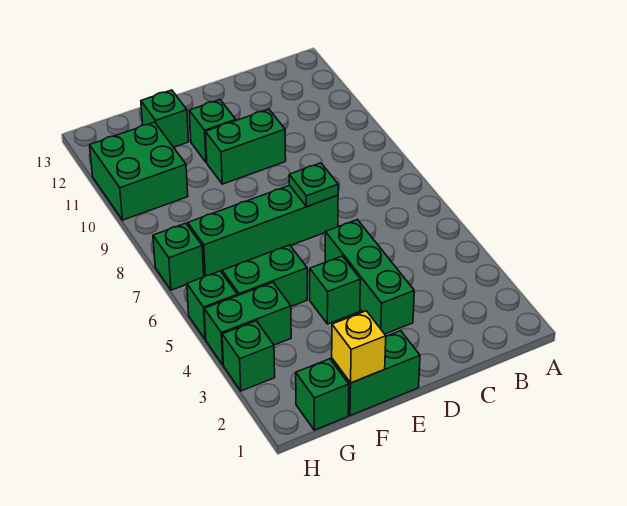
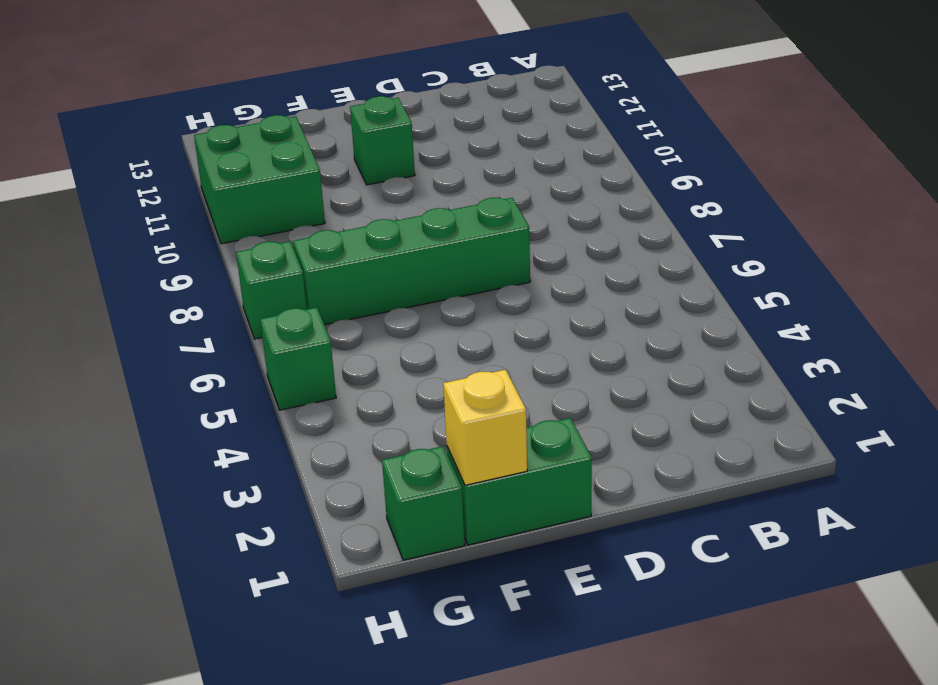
none -> green 1x3 brick [325,220,414,334]
none -> green 1x2 brick [205,109,286,184]
none -> green 1x1 brick [310,256,361,324]

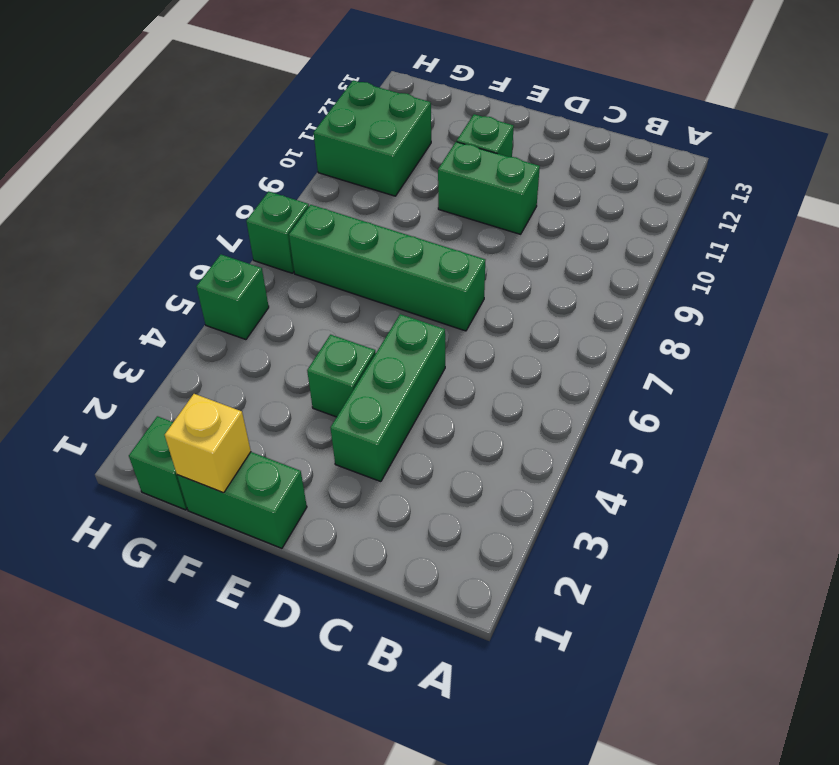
none -> green 1x2 brick [222,245,307,306]
none -> green 1x1 brick [141,90,189,147]
none -> green 1x2 brick [204,282,291,365]

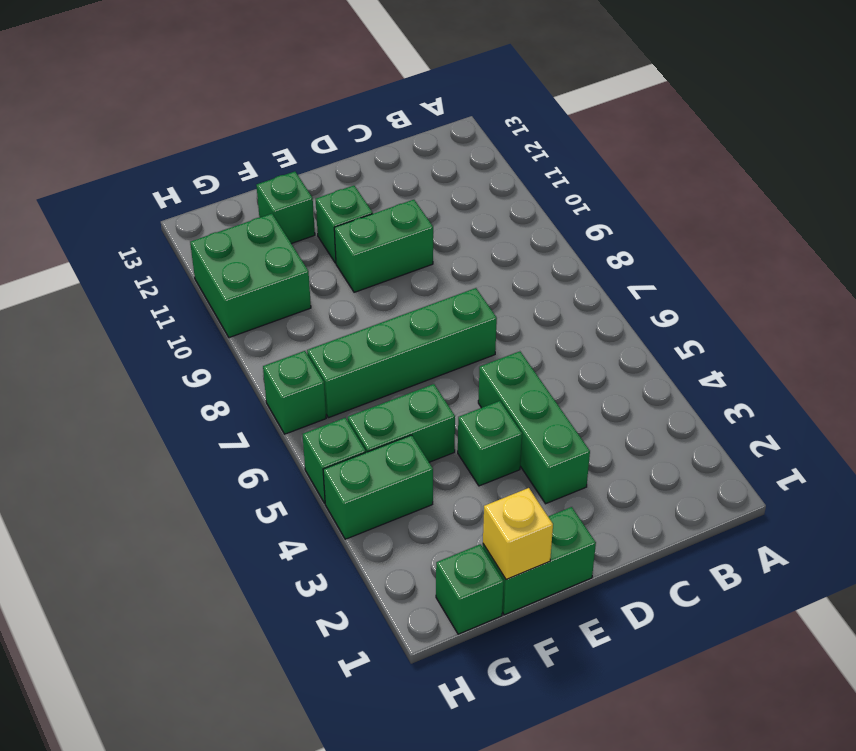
none -> green 1x1 brick [222,321,275,391]
none -> green 1x1 plate [289,163,338,207]

